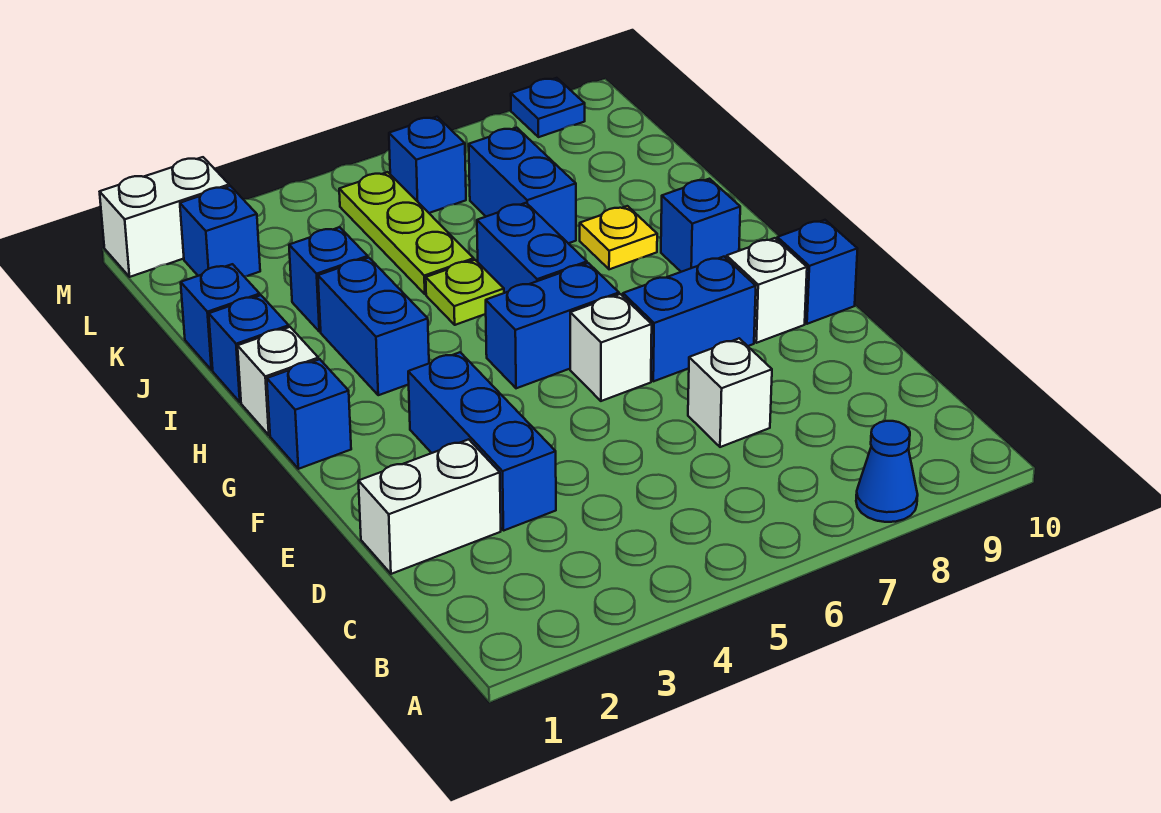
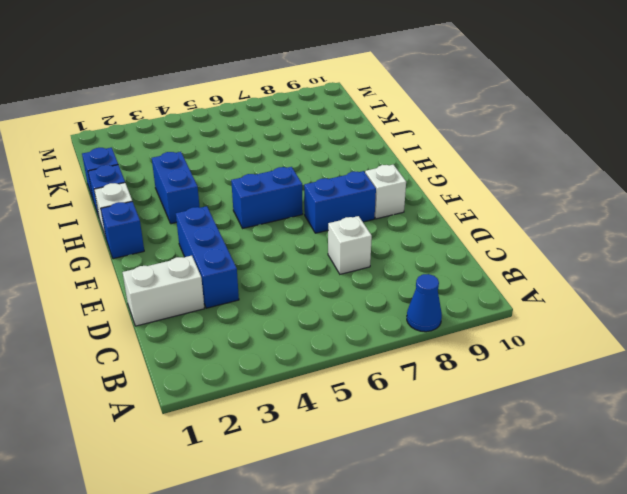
none -> white 1x1 brick [570,294,652,401]
none -> blue 1x1 brick [777,220,858,324]
none -> blue 1x2 brick [477,203,587,293]

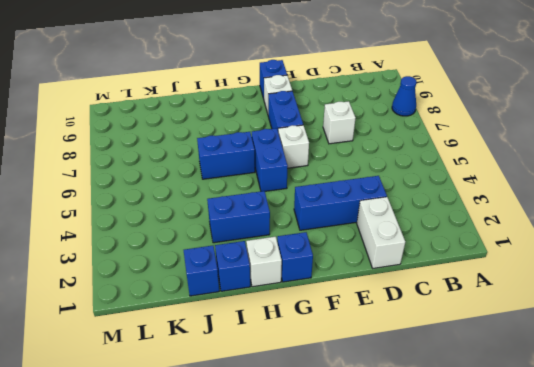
none -> blue 1x1 brick [661,179,740,272]
none -> lime 1x1 plate [426,260,504,325]
none -> yellow 1x1 plate [580,206,657,269]

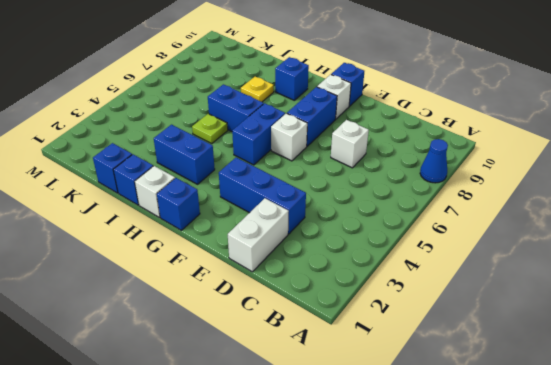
none -> blue 1x1 brick [289,227,368,332]
none -> lime 1x3 plate [339,172,474,294]
none -> blue 1x2 brick [469,128,576,243]

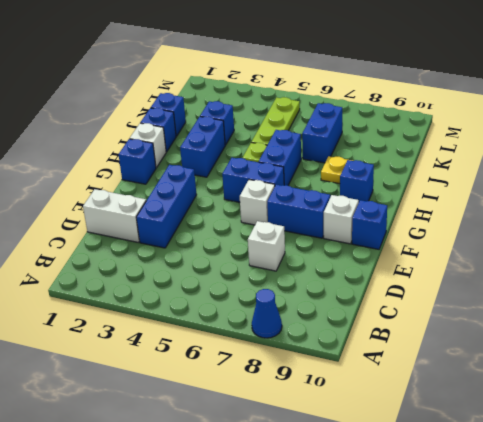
none -> blue 1x1 brick [180,186,260,277]
none -> blue 1x1 brick [389,117,466,213]
none -> white 1x2 brick [100,157,229,277]

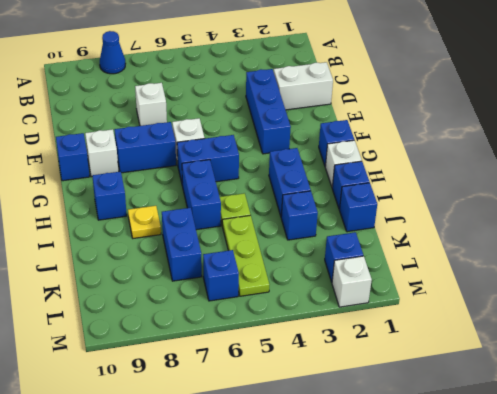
white 1x1 brick [332,256,372,307] -> white 1x2 brick [100,157,229,277]
none -> blue 1x1 plate [511,78,585,137]

